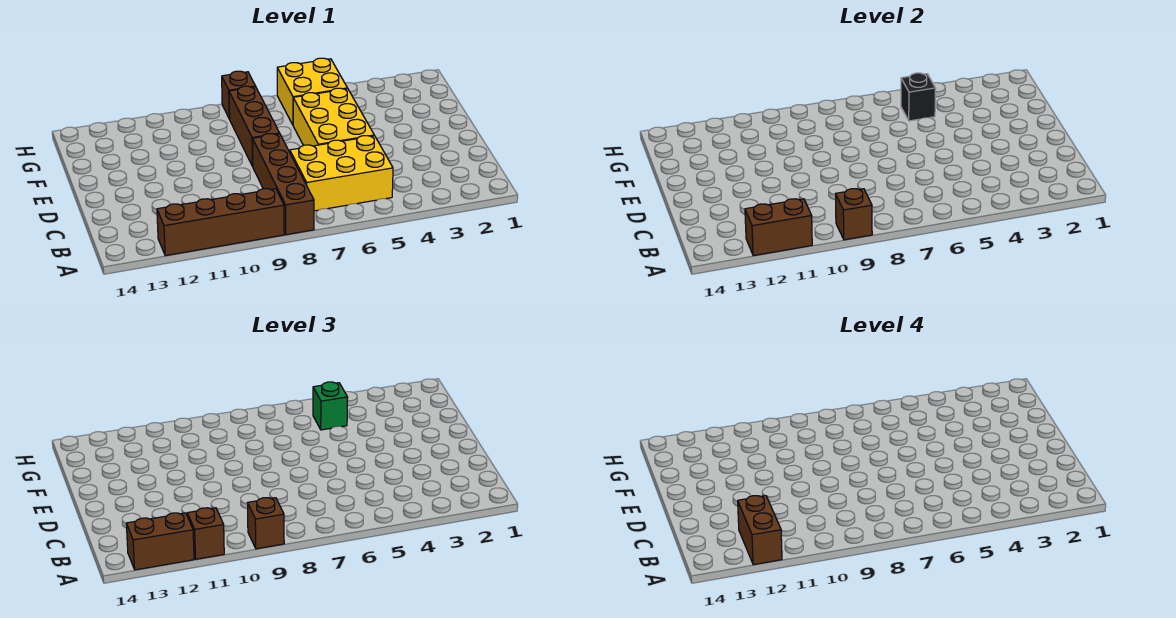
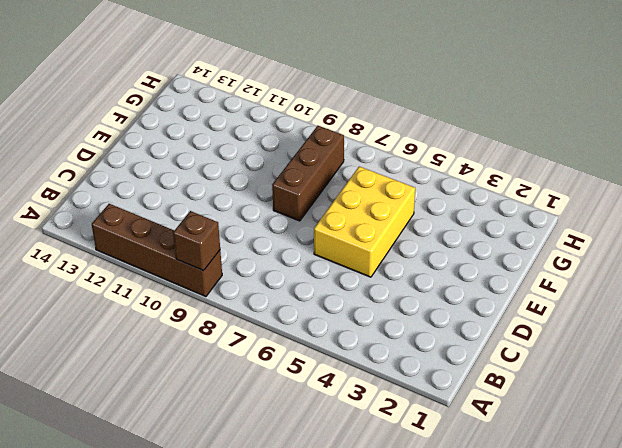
none -> brown 1x4 brick [253,134,314,235]
none -> yellow 2x3 brick [290,136,393,211]
none -> yellow 2x2 brick [277,58,348,125]

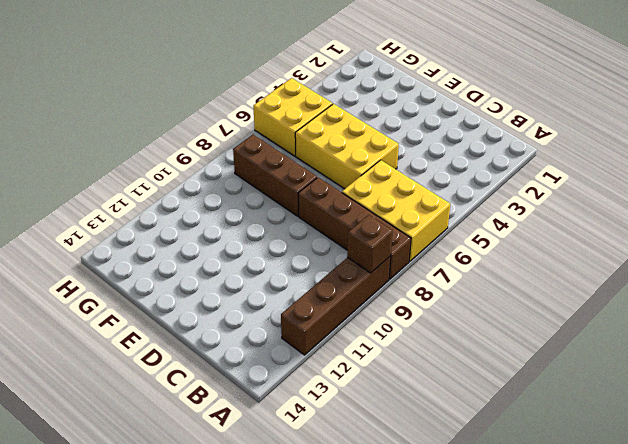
yellow 2x3 brick [342,160,450,261] -> yellow 2x3 brick turned to [290,136,393,211]
none -> brown 1x1 brick [222,71,256,119]
none -> brown 1x2 brick [745,199,812,256]
none -> black 1x1 brick [901,73,936,121]

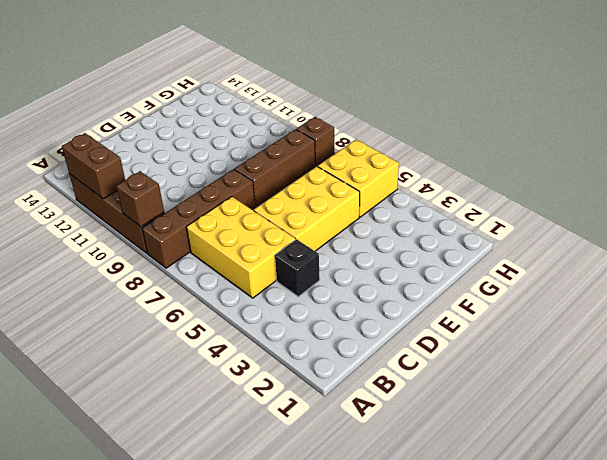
black 1x1 brick [275,239,320,297] -> black 1x1 brick moved to [901,73,936,121]
none -> brown 1x1 brick [248,498,284,549]
none -> brown 1x1 brick [187,508,224,559]
none -> brown 1x2 brick [126,513,194,570]

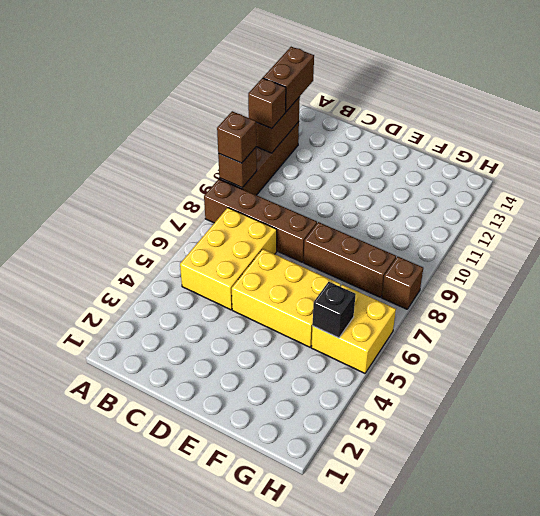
none -> green 1x1 brick [313,382,348,430]
none -> brown 1x2 brick [738,496,782,565]

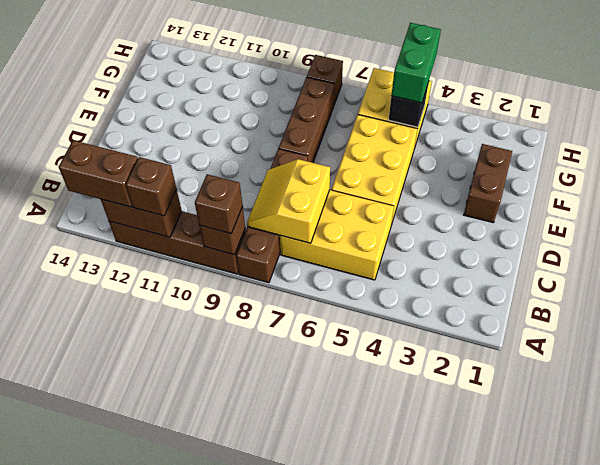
yellow 2x2 slope [247,159,330,243] -> none
brown 1x2 brick [464,144,512,223] -> brown 1x2 brick moved to [738,496,782,565]
green 1x2 brick [391,23,441,103] -> green 1x1 brick [313,382,348,430]

